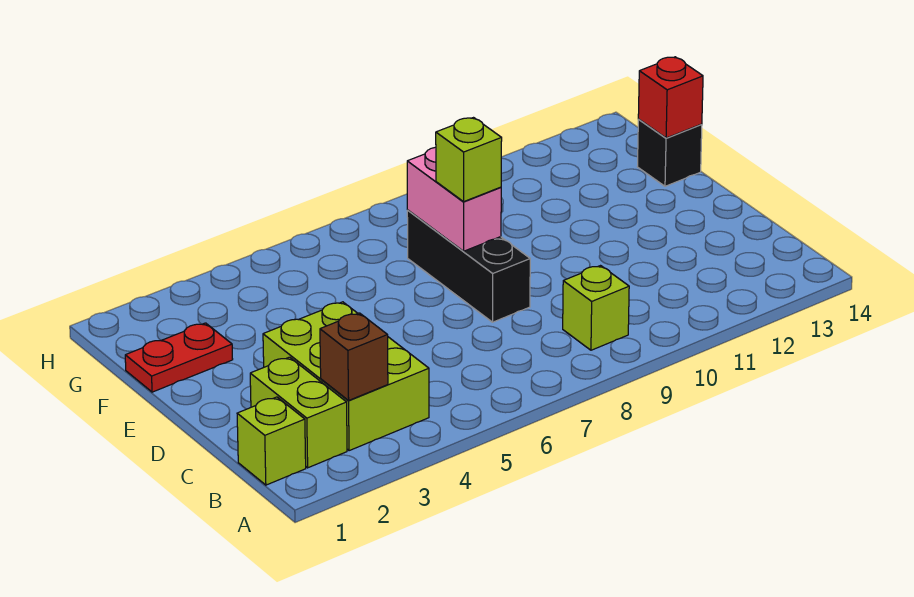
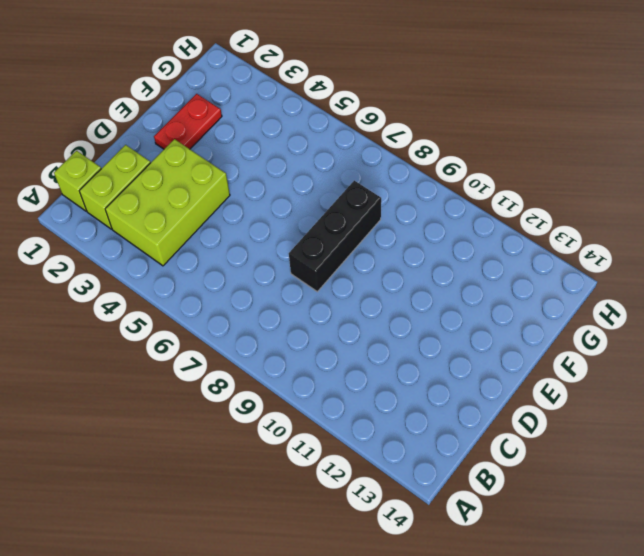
red 1x2 plate [154,94,222,149] -> red 1x2 plate turned to [125,323,233,392]
none -> lime 1x1 brick [563,266,629,350]
none -> black 1x1 brick [637,120,702,186]

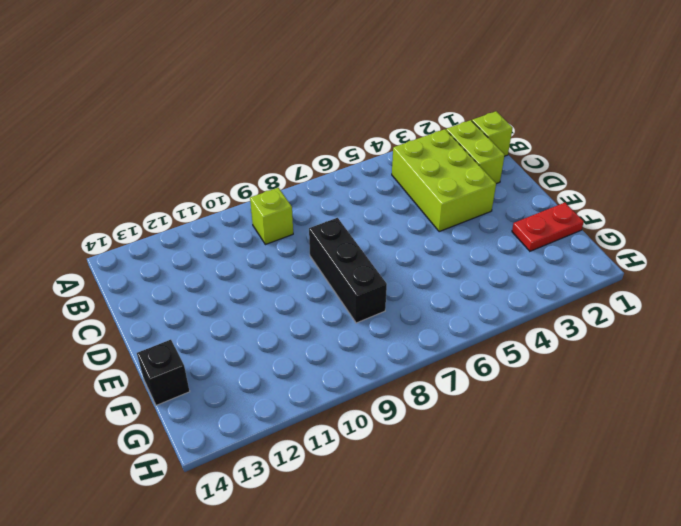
none -> brown 1x1 brick [320,313,388,400]
none -> pink 1x2 brick [407,147,501,251]

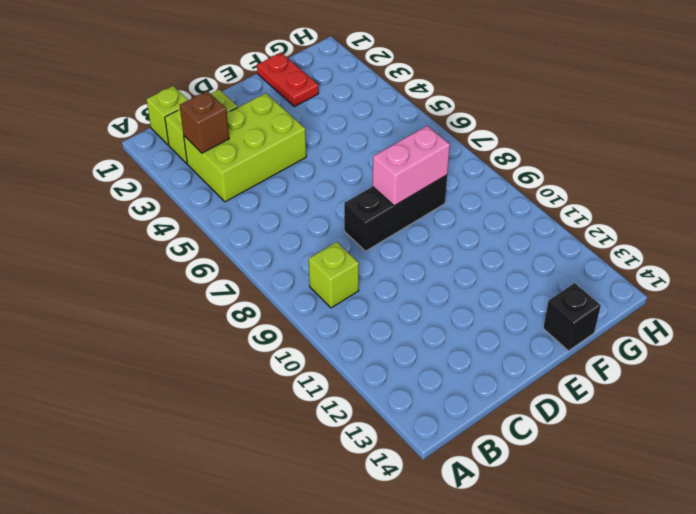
none -> red 1x1 brick [638,57,703,138]
none -> lime 1x1 brick [436,118,502,202]

